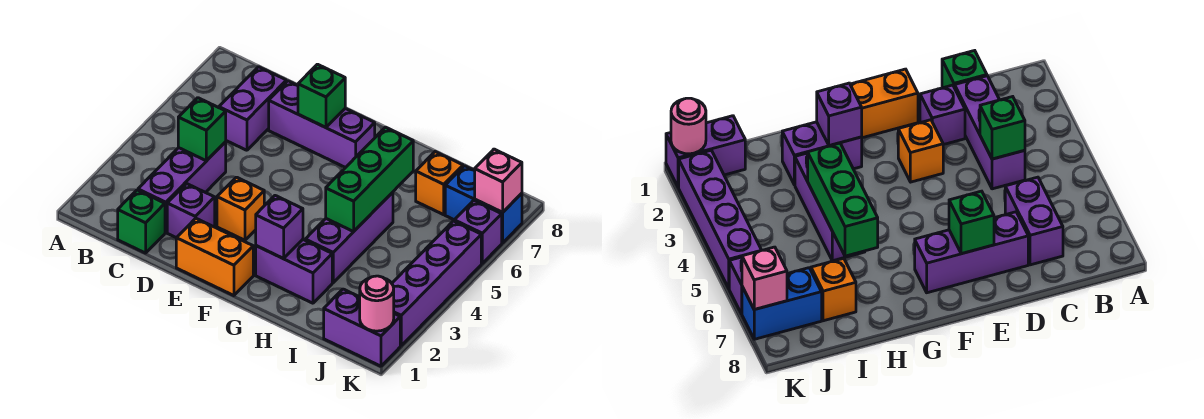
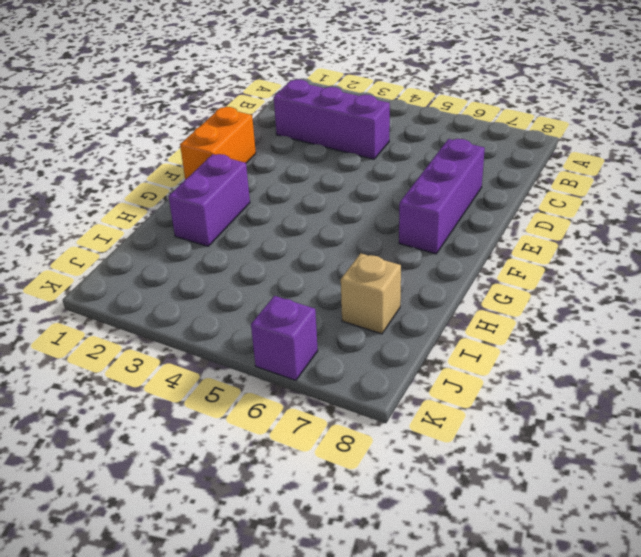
tan 1x1 brick [341,253,401,334] -> orange 1x1 brick [416,152,463,215]
none -> green 1x1 brick [118,190,165,253]
none -> purple 1x2 brick [219,67,286,150]
none -> purple 1x1 brick [167,184,215,238]

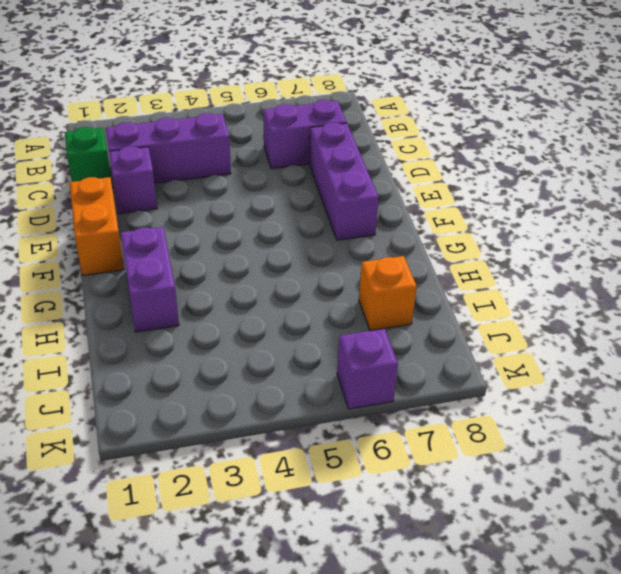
none -> orange 1x1 brick [217,177,264,240]
none -> purple 1x3 brick [305,192,393,283]
none -> purple 1x2 brick [324,289,400,366]

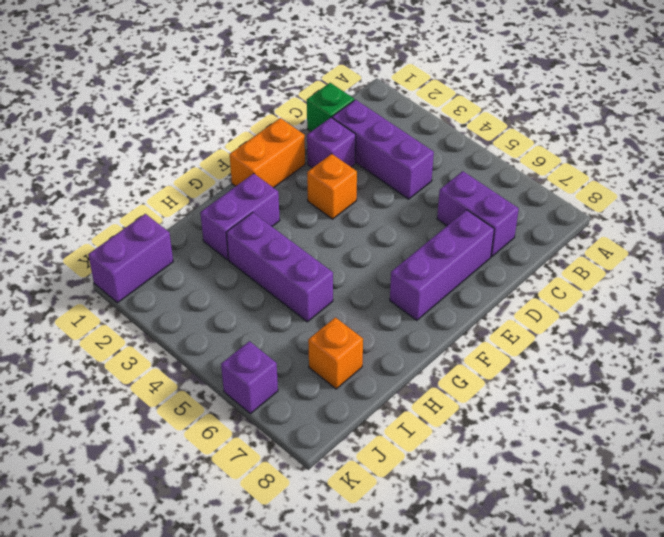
none -> blue 1x2 brick [445,166,522,243]
none -> purple 1x4 brick [392,221,481,346]
none -> green 1x1 brick [178,98,226,161]

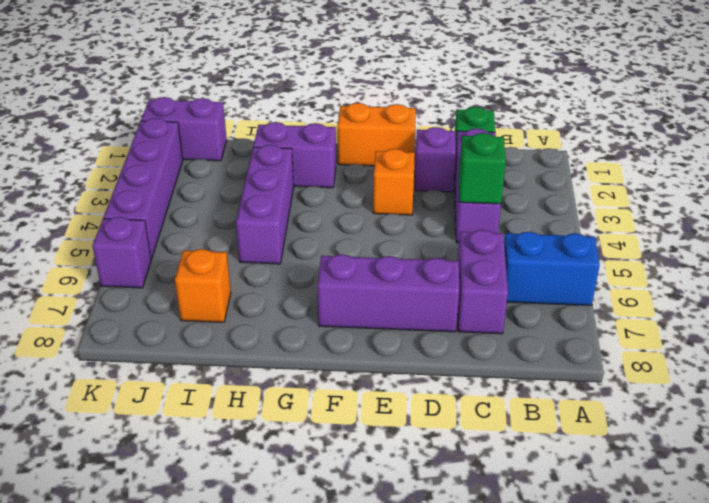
blue 1x2 brick [504,232,600,305] -> blue 1x2 brick moved to [445,166,522,243]
none -> green 1x1 brick [298,64,345,127]
none -> purple 1x1 brick [256,196,303,258]
none -> green 1x3 brick [326,127,413,231]

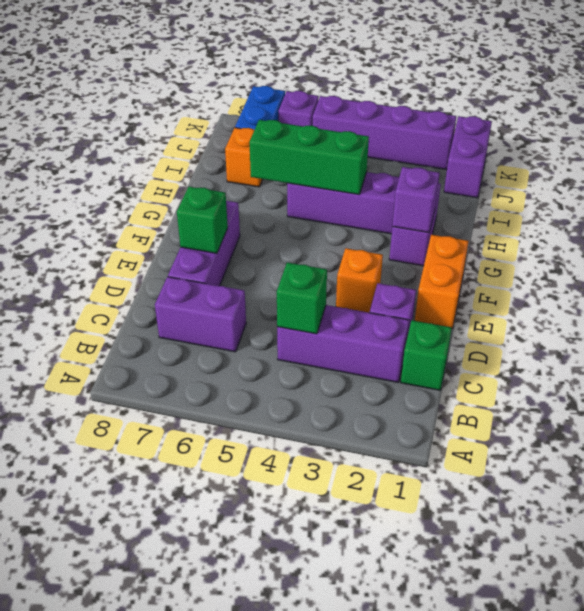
none -> pink 1x1 round brick [360,276,394,331]
none -> pink 1x1 brick [475,149,522,212]

